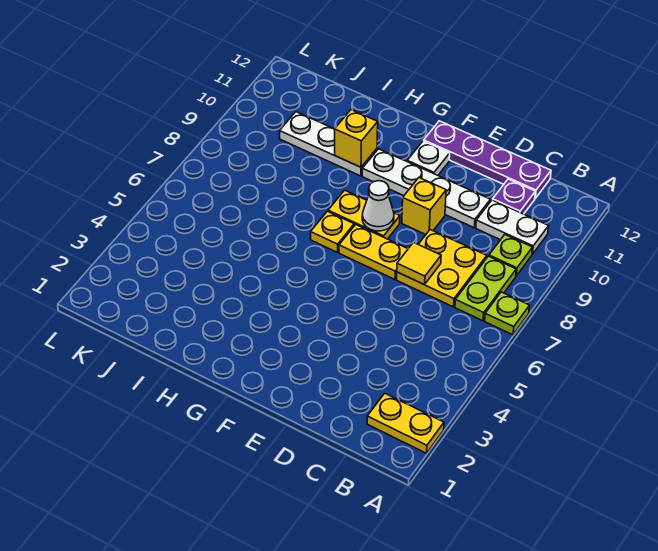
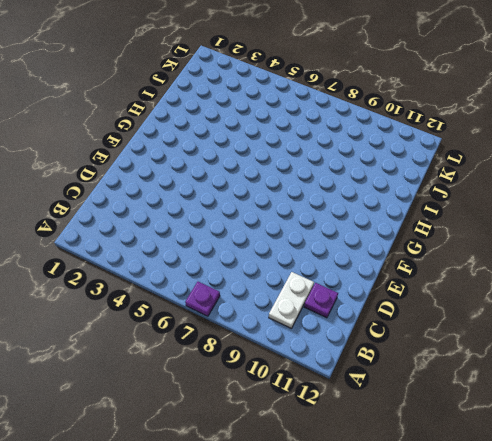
purple 1x1 plate [185,282,220,316] -> lime 1x1 plate [485,292,530,335]
none -> yellow 1x2 plate [367,393,444,453]
none -> lime 1x2 plate [455,256,516,321]
none -> lime 1x1 plate [489,235,533,276]

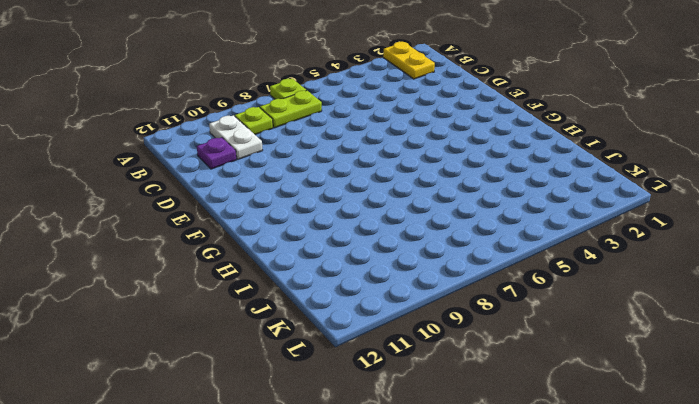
none -> yellow 2x2 plate [397,230,487,307]
none -> purple 1x4 plate [424,121,551,198]
none -> white 1x4 plate [362,149,490,228]

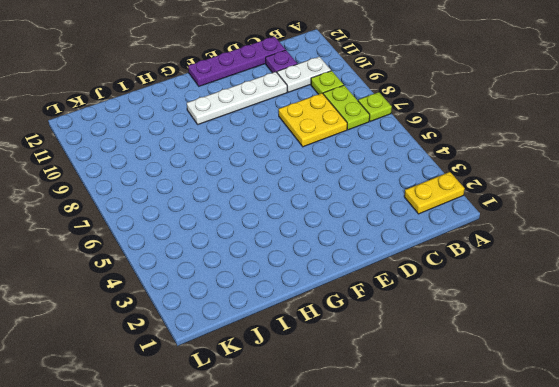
none -> yellow 1x2 plate [339,225,408,279]
none -> yellow 1x1 brick [402,177,446,234]
none -> yellow 1x2 plate [328,190,400,239]

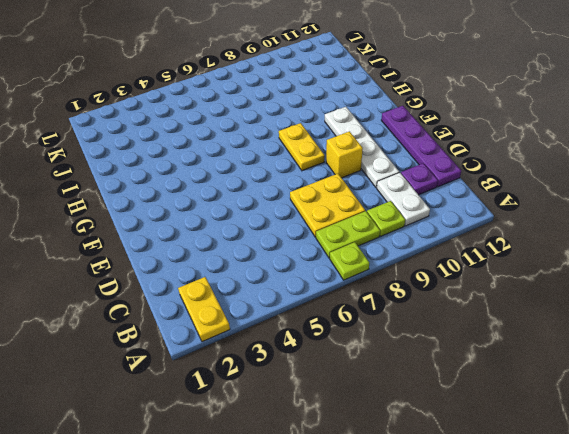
none -> yellow 1x2 plate [339,225,408,279]
none -> white 1x1 plate [407,141,450,175]
none -> yellow 1x1 plate [311,211,354,252]

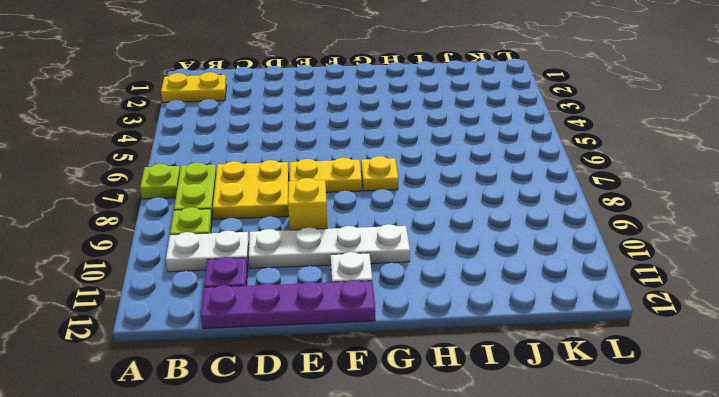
none -> yellow 1x2 plate [328,190,400,239]
none -> white 1x3 plate [280,112,377,176]
none -> yellow 1x1 tile [397,242,441,284]

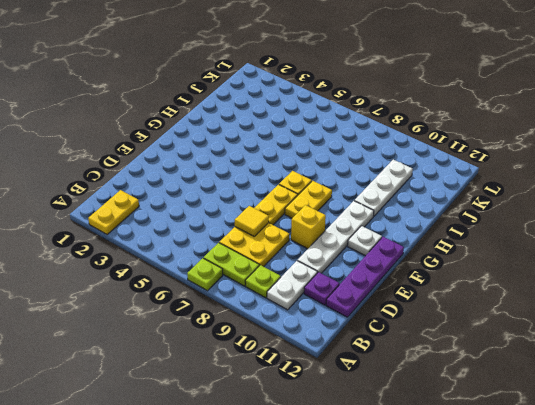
none -> white 1x1 cone [362,181,394,231]
none -> yellow 1x1 brick [335,110,378,167]

